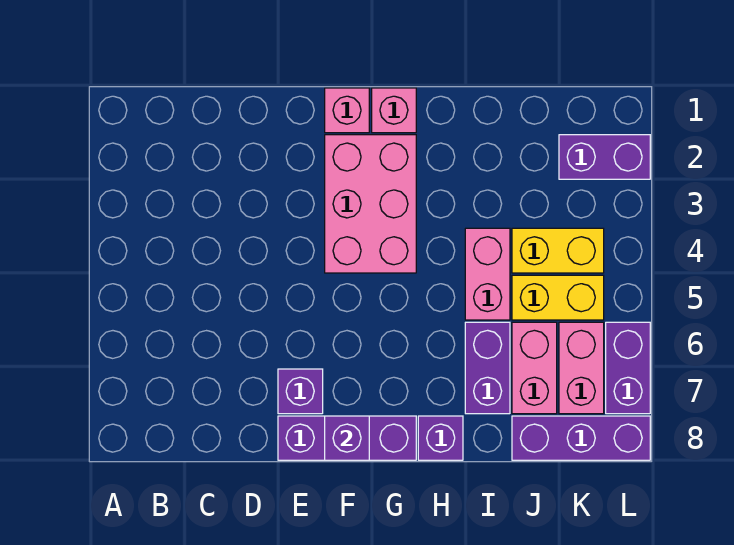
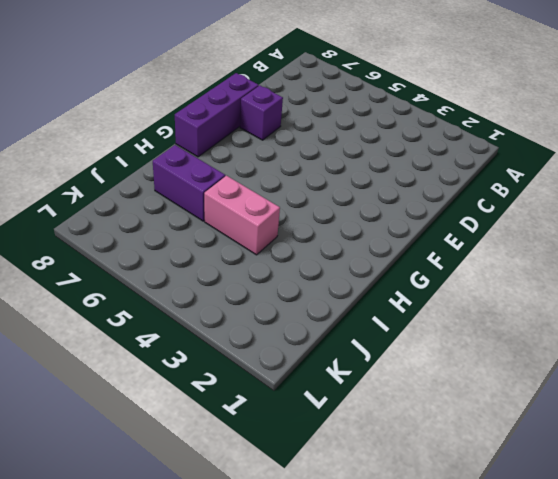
none -> pink 1x1 brick [325,88,369,133]
none -> pink 2x3 brick [325,135,416,273]
none -> pink 1x1 brick [372,88,416,133]

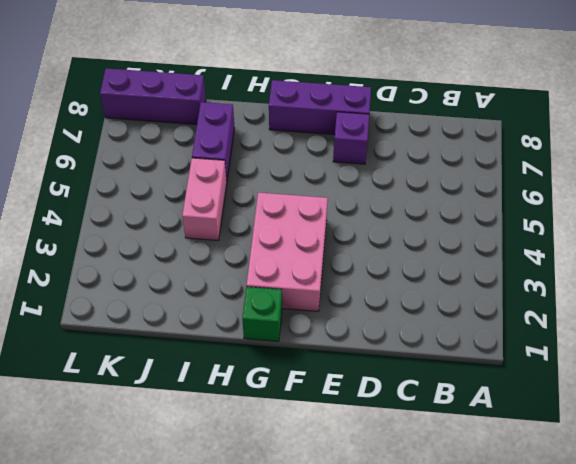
green 1x1 brick [242,287,282,341] -> pink 1x1 brick [372,88,416,133]
none -> pink 1x1 brick [325,88,369,133]
none -> purple 1x1 brick [418,416,463,460]
none -> yellow 1x2 brick [512,228,604,273]

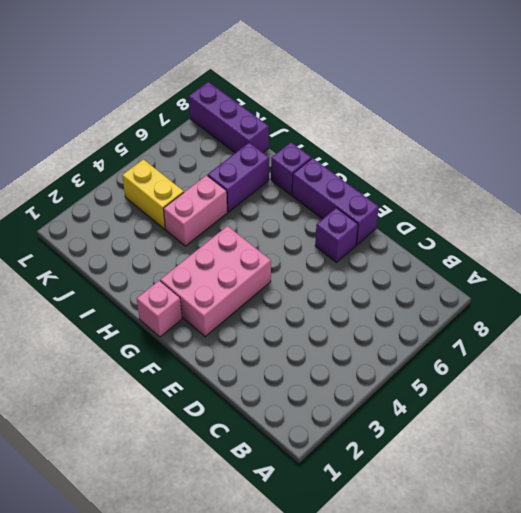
none -> pink 1x1 brick [325,88,369,133]
none -> yellow 1x2 brick [512,275,604,320]
none -> pink 1x2 brick [512,322,557,414]

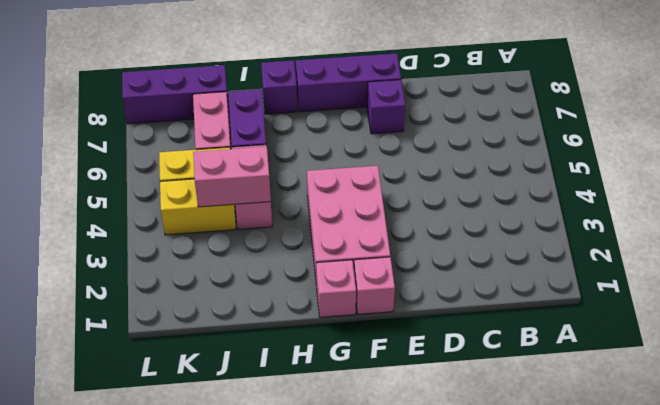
pink 1x2 brick [193,147,271,207] -> pink 1x2 brick turned to [559,322,604,414]
none -> purple 1x2 brick [559,135,650,179]
none -> purple 1x2 brick [606,322,650,414]
none -> purple 1x1 brick [325,416,369,460]

